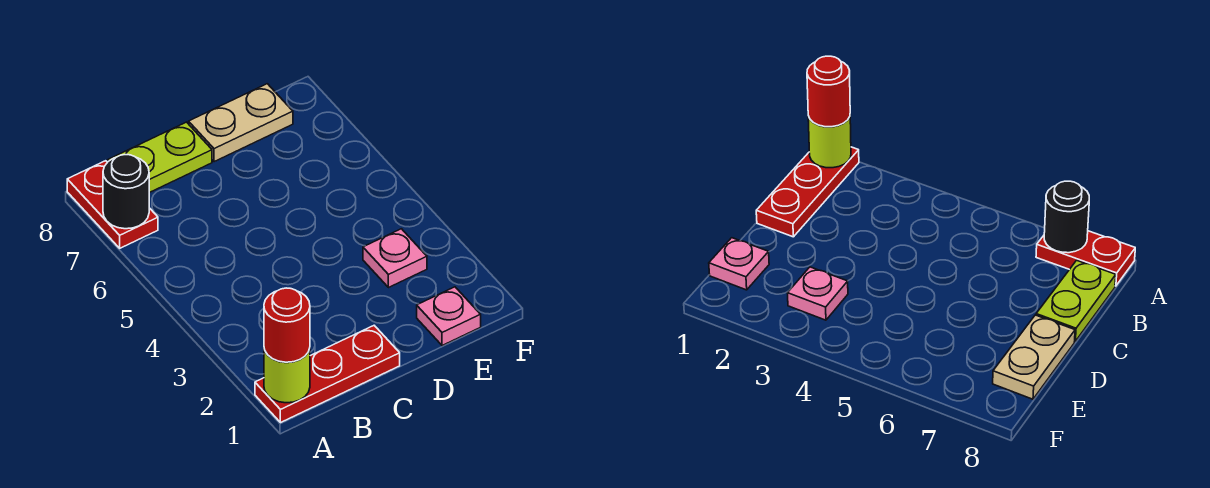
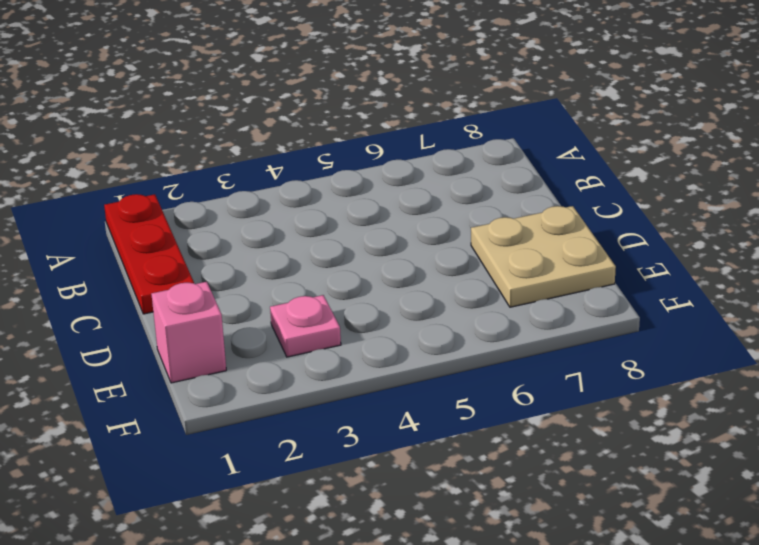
tan 2x2 plate [471,206,616,307] -> tan 1x2 plate [189,84,293,162]
pink 1x1 brick [151,282,226,383] -> pink 1x1 plate [417,287,481,346]
none -> red 1x2 plate [67,161,158,248]
none -> lime 1x2 plate [108,122,212,193]

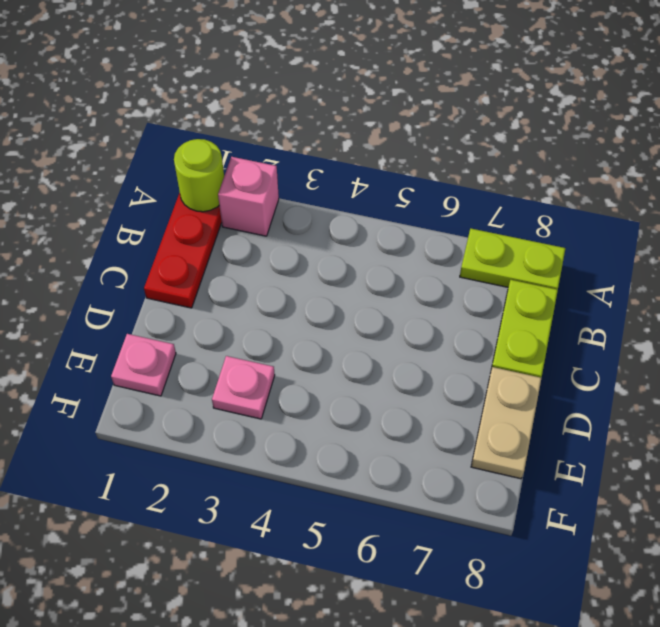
pink 1x1 brick [218,157,279,236] -> none
lime 1x2 plate [460,229,565,290] -> red 1x2 plate [67,161,158,248]
none -> black 1x1 round brick [103,155,149,229]
none -> red 1x1 round brick [264,288,310,362]

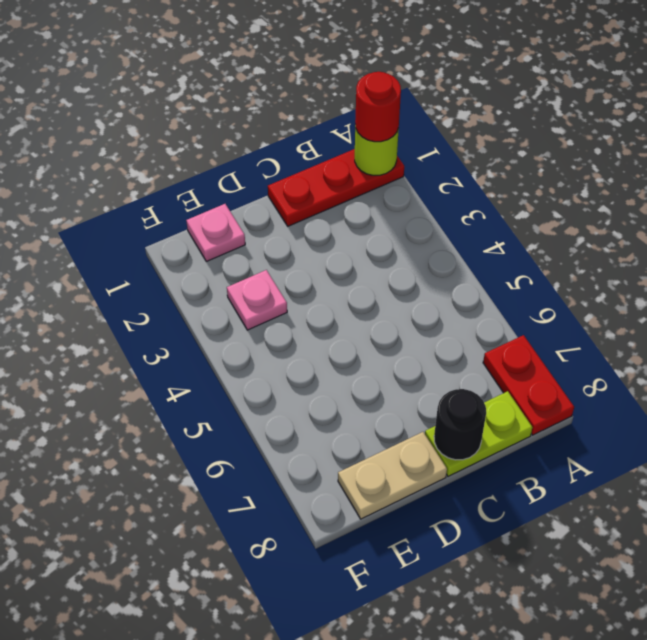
black 1x1 round brick [434,389,486,460] -> black 1x1 round brick moved to [103,155,149,229]

